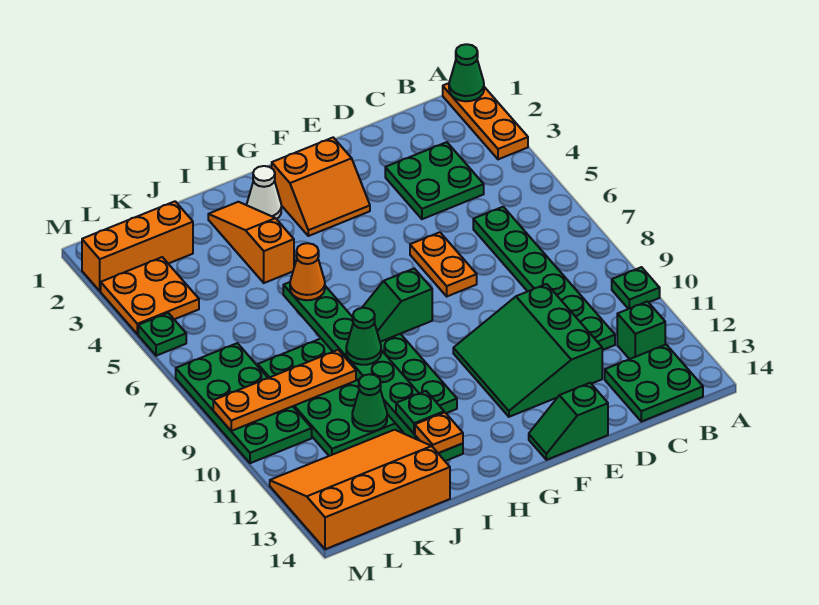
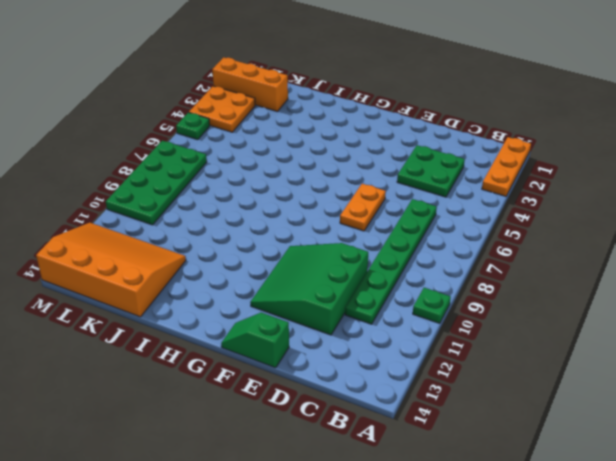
none -> green 1x1 brick [617,301,665,359]
none -> green 2x2 plate [605,345,703,422]
none -> orange 2x2 slope [272,137,370,236]

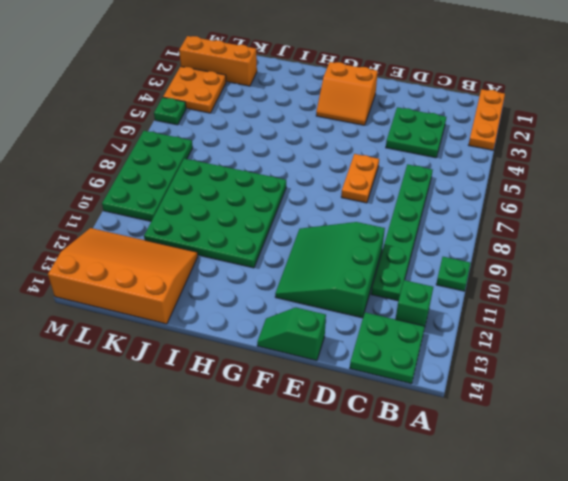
none -> white 1x1 cone [247,166,281,219]
none -> orange 1x3 slope [208,202,294,283]
none -> green 1x1 cone [449,44,484,101]

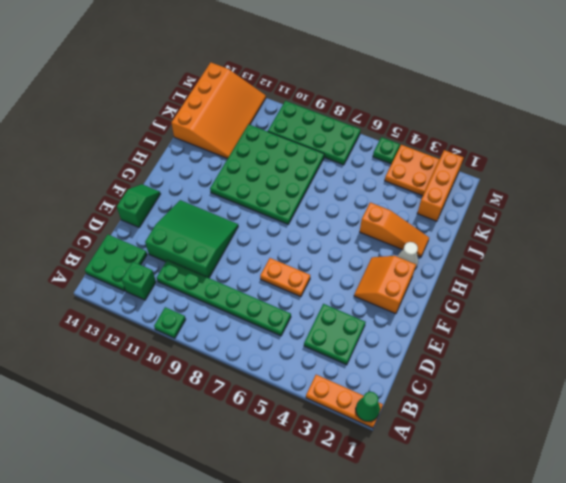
none -> green 1x2 slope [362,269,432,342]
none -> green 1x8 plate [283,282,463,461]
none -> orange 1x4 plate [213,350,356,431]

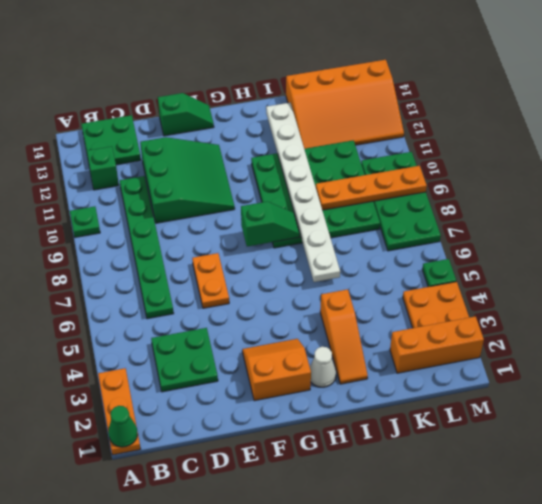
white 1x8 plate [266,103,340,282] -> green 1x8 plate [283,282,463,461]
none -> green 1x1 cone [352,374,387,431]
none -> orange 1x1 cone [290,243,325,300]
none -> green 1x1 cone [346,308,381,365]

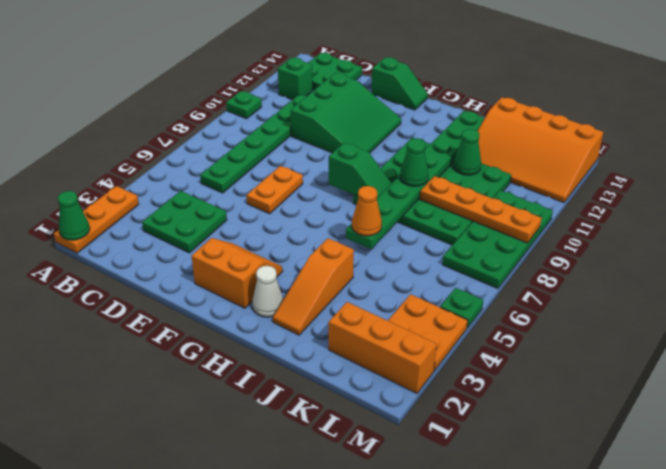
none -> green 1x1 plate [396,391,444,434]
none -> orange 1x1 plate [415,412,463,453]

